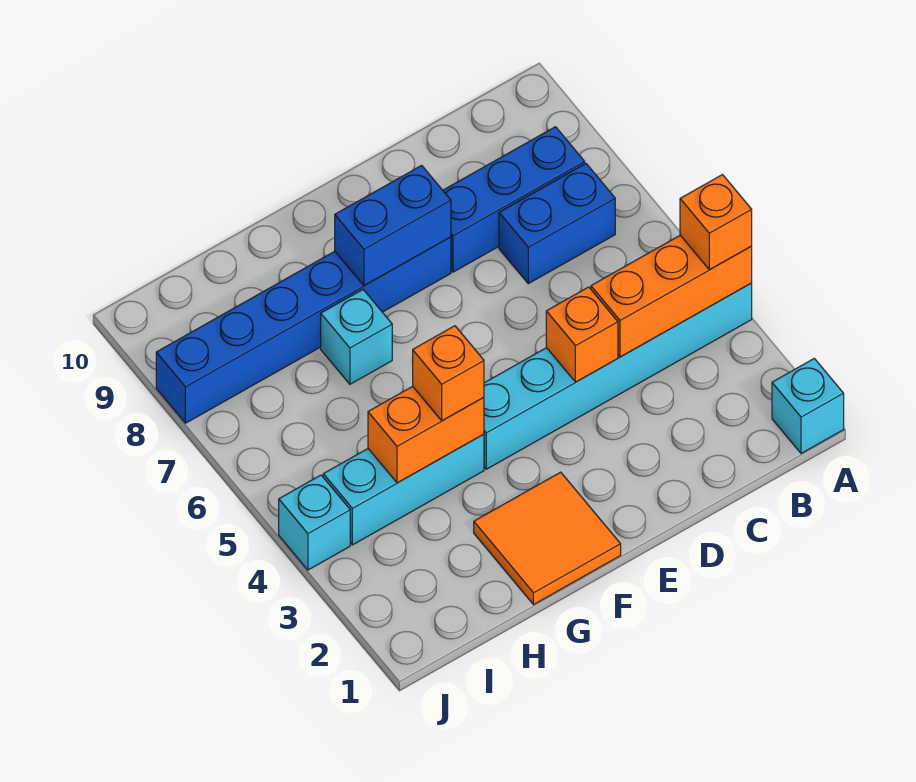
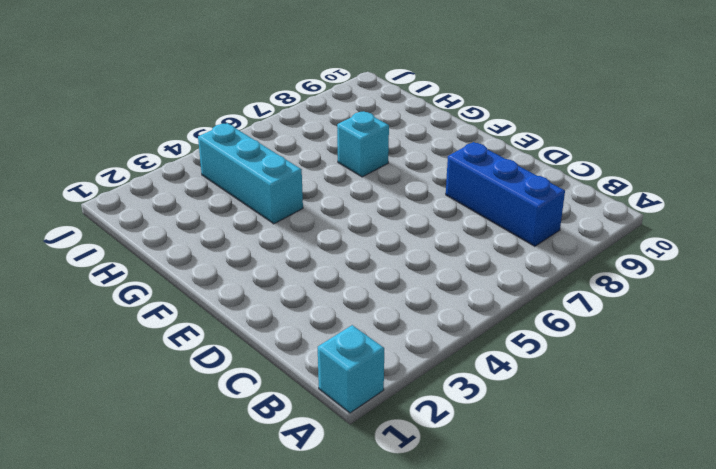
none -> cyan 1x6 brick [484,283,752,469]
none -> blue 1x2 brick [499,164,615,284]
none -> blue 1x6 brick [156,237,451,423]

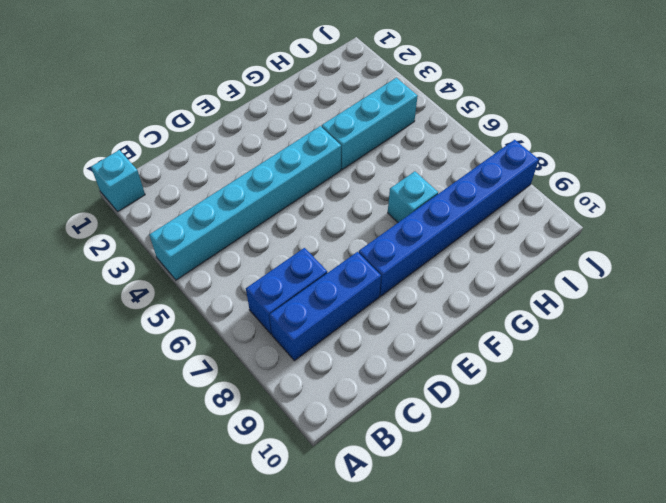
none -> orange 2x2 tile [474,472,621,605]
none -> cyan 1x1 brick [279,475,350,570]
none -> orange 1x3 brick [591,235,752,357]

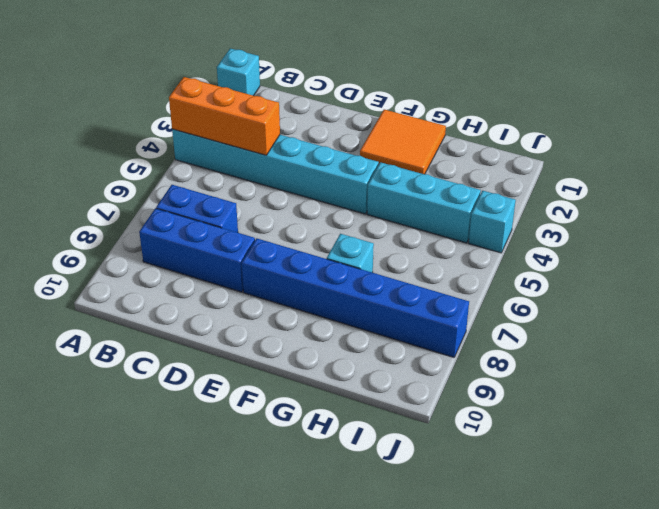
none -> orange 1x1 brick [546,287,618,382]
none -> blue 1x2 brick [335,165,451,285]
none -> orange 1x2 brick [368,386,484,483]

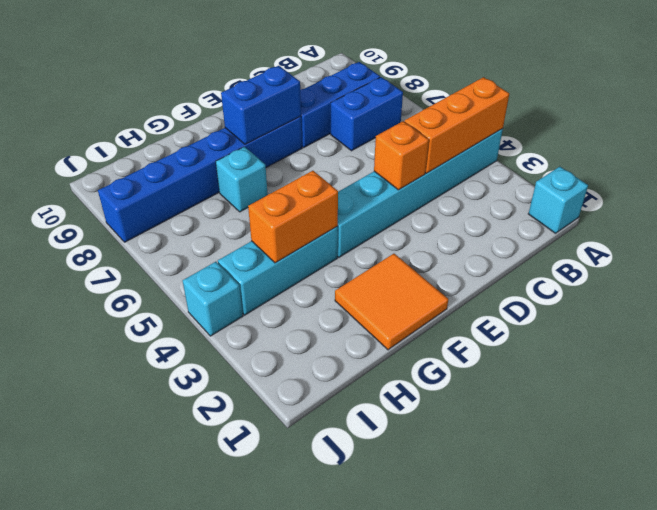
none -> orange 1x1 brick [680,175,752,270]
none -> orange 1x1 brick [413,326,484,421]

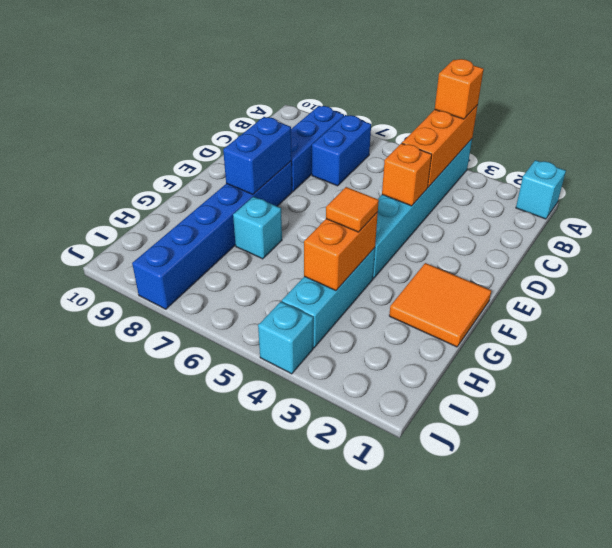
orange 1x1 tile [326,187,379,232] -> orange 1x1 brick [413,326,484,421]

